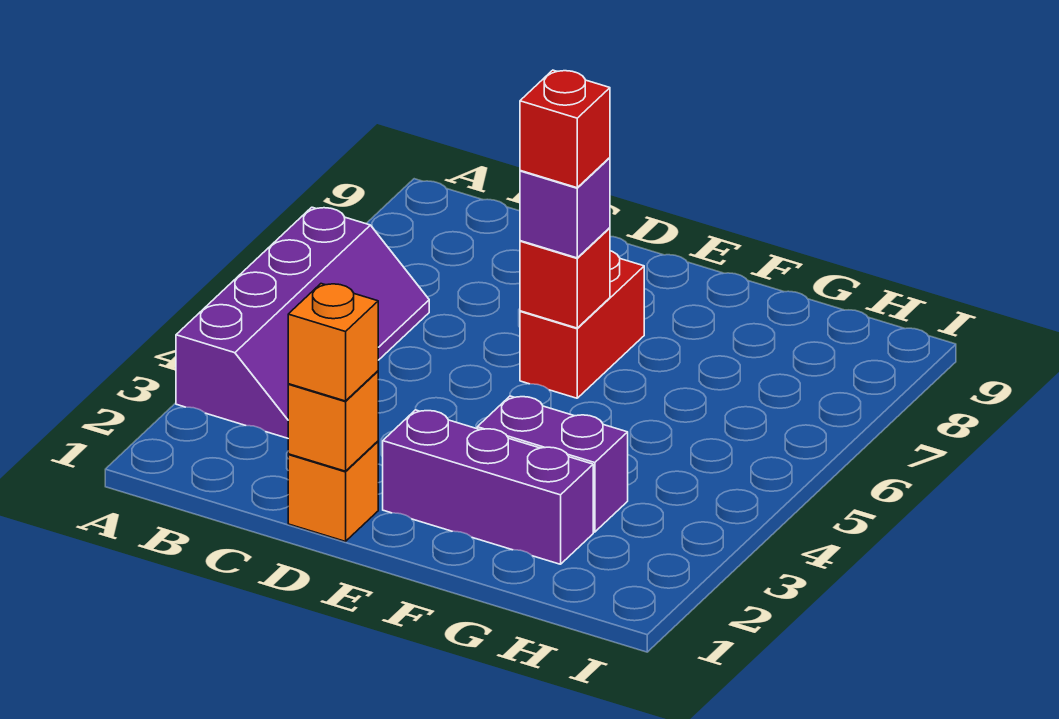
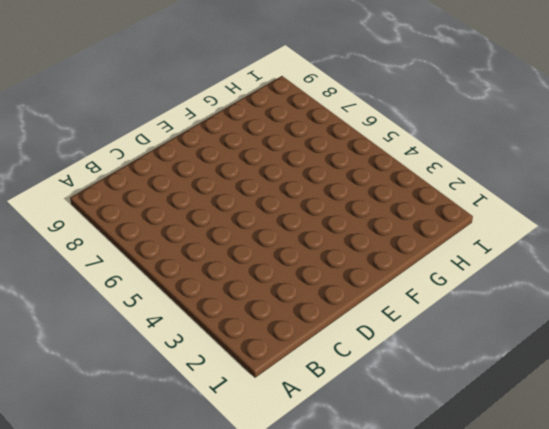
none -> purple 2x4 slope [176,207,429,438]
none -> orange 1x1 brick [288,441,378,541]

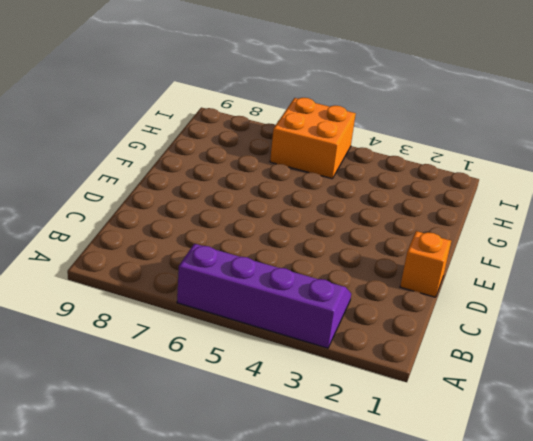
orange 2x2 brick [270,98,356,179] -> none
none -> purple 1x3 brick [383,410,593,564]
none -> red 1x2 brick [520,251,644,398]

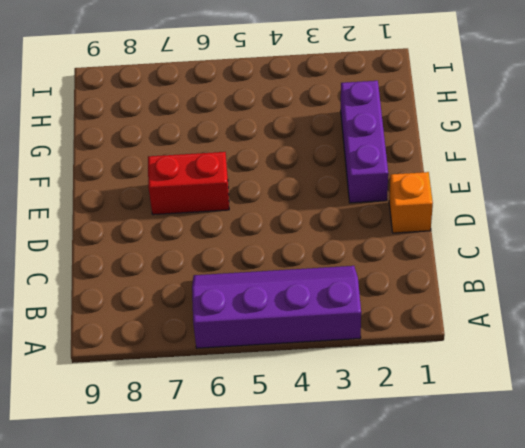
none -> purple 1x2 brick [477,396,628,532]
none -> orange 1x1 brick [288,371,378,471]

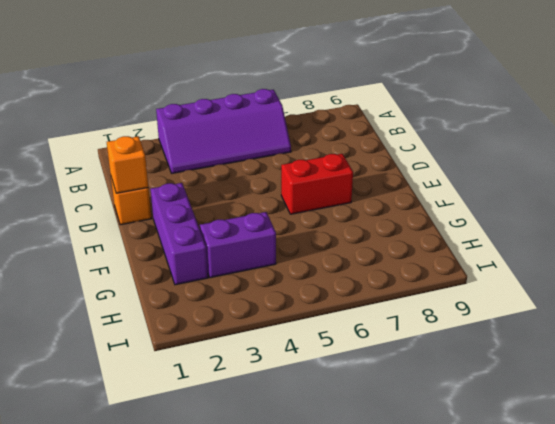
purple 1x2 brick [200,212,276,278] -> purple 1x2 brick turned to [477,396,628,532]
none -> red 1x1 brick [520,228,610,328]
none -> orange 1x1 brick [288,284,378,401]

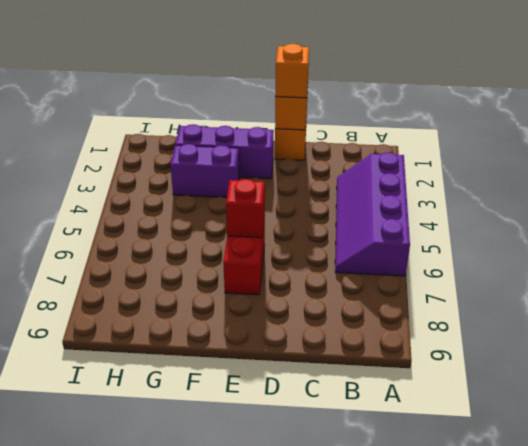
none -> purple 1x1 brick [520,158,610,258]
none -> red 1x1 brick [520,70,610,188]

